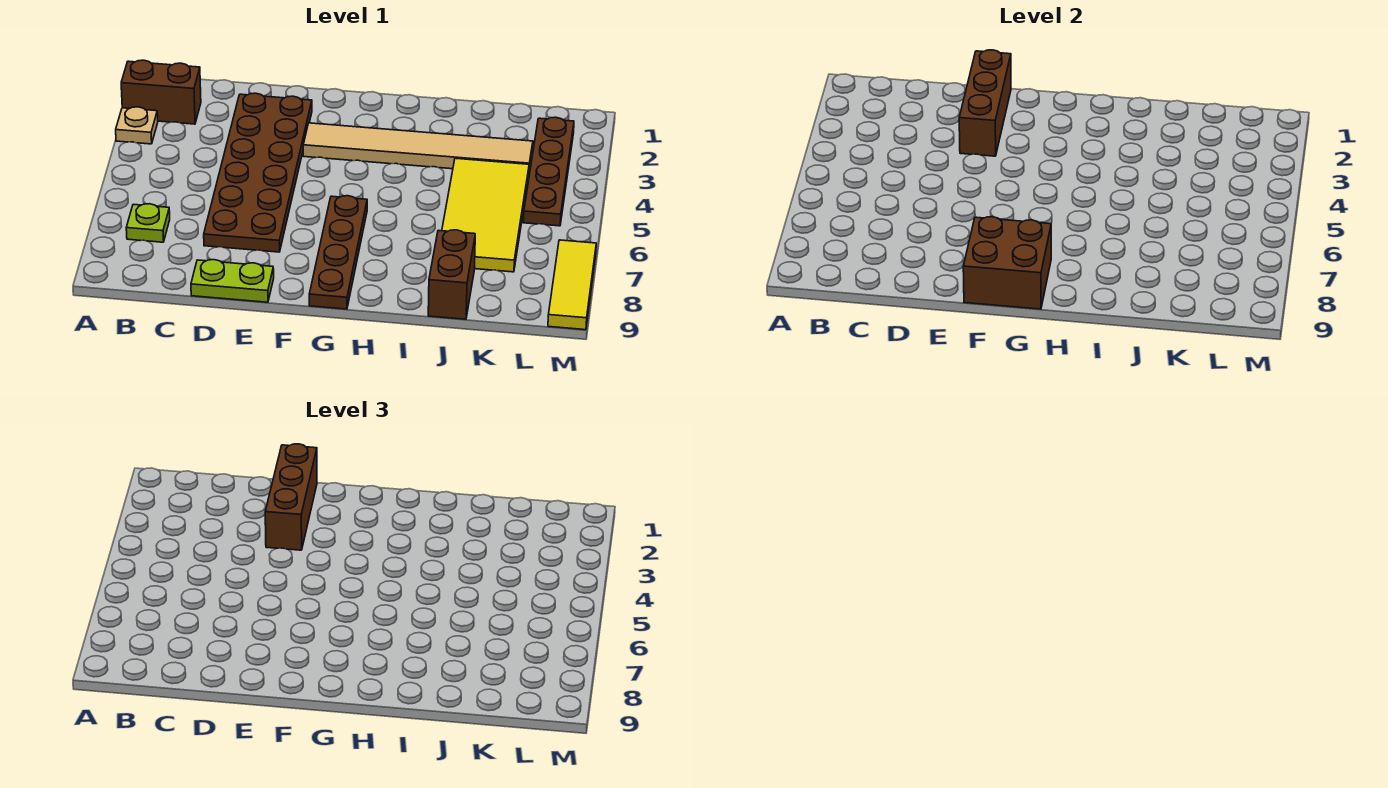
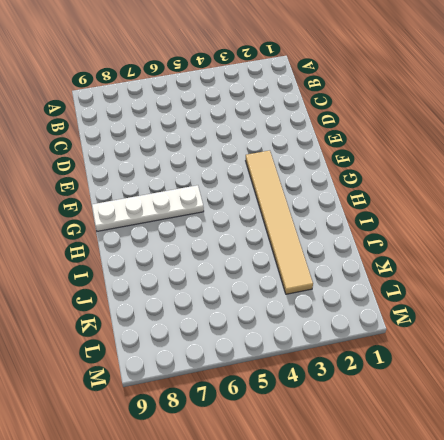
white 1x4 plate [92,185,204,231] -> brown 1x4 plate [309,196,367,309]
none -> brown 1x2 brick [121,60,201,124]
none -> tan 1x1 plate [116,107,158,144]
none -> lime 1x1 plate [126,204,170,242]

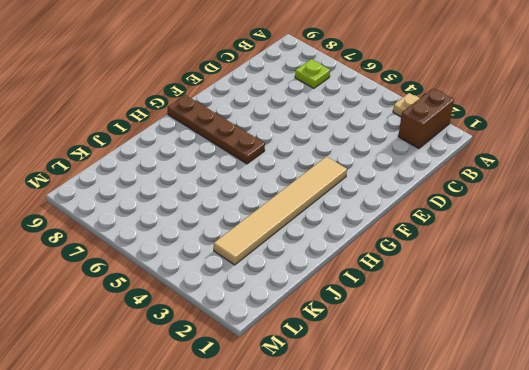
none -> brown 2x6 plate [204,93,312,252]
none -> lime 1x2 plate [191,260,274,302]
none -> yellow 2x4 tile [442,158,529,272]

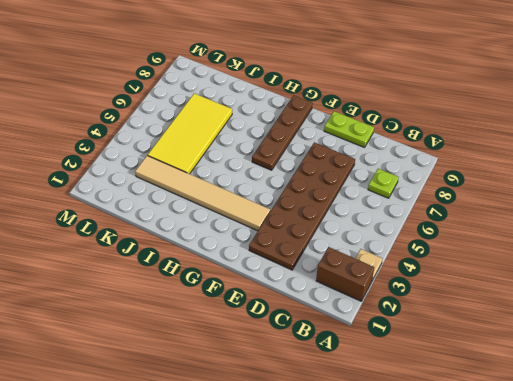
none -> brown 1x2 brick [428,230,475,319]
none -> brown 1x4 plate [523,117,574,226]
none -> yellow 1x3 tile [548,240,596,330]

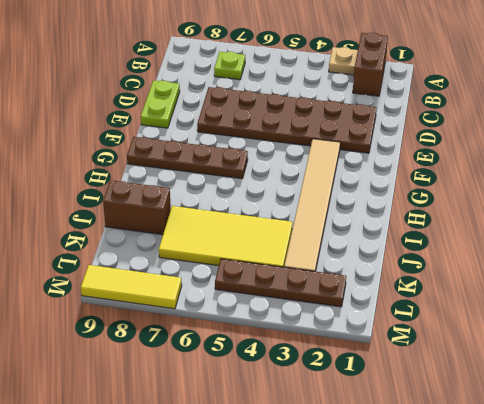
none -> brown 1x3 brick [959,50,1011,156]
none -> brown 2x2 brick [963,217,1051,309]
none -> brown 1x3 brick [265,444,317,550]

